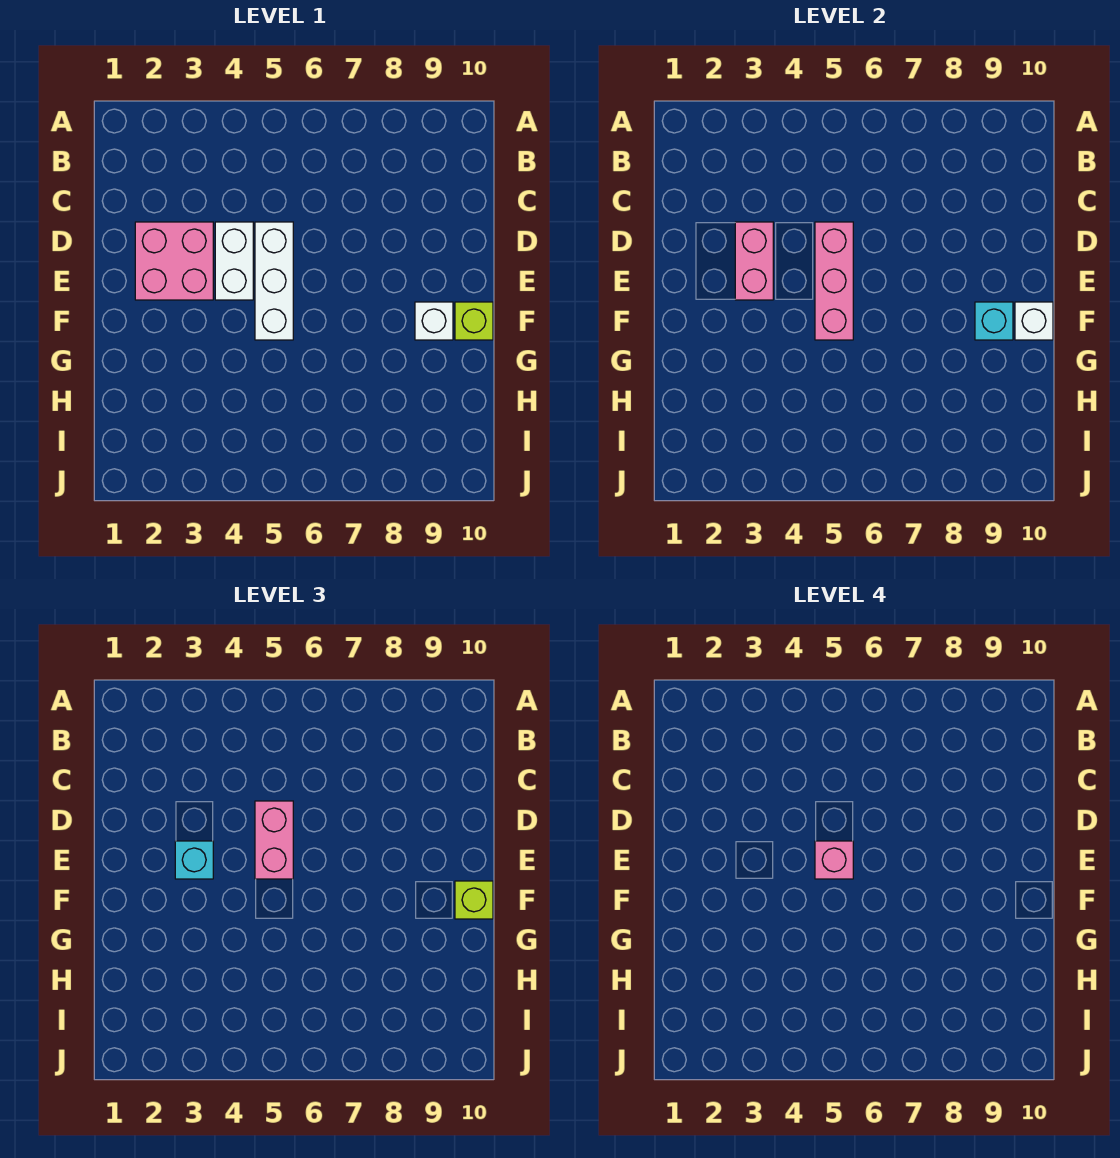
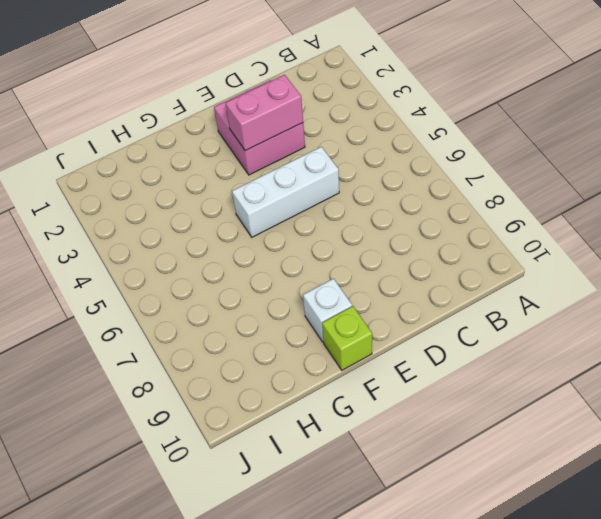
none -> white 1x2 brick [215,222,253,300]
none -> pink 1x3 brick [815,222,853,340]
none -> cyan 1x1 brick [975,302,1013,340]

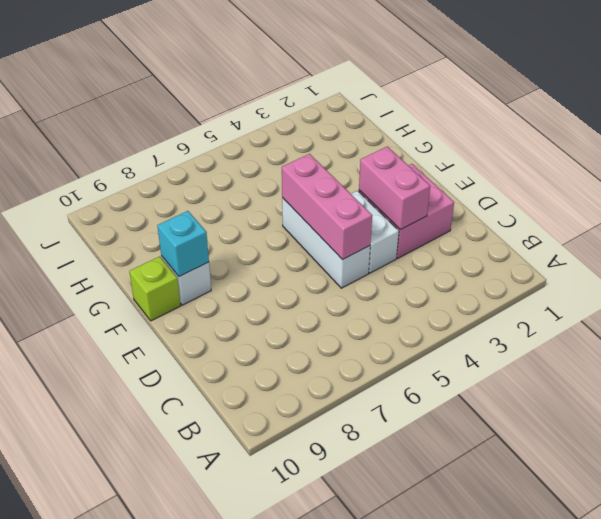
none -> white 1x1 brick [1015,302,1053,340]
none -> pink 1x2 brick [255,801,293,879]
none -> cyan 1x1 brick [175,841,213,879]

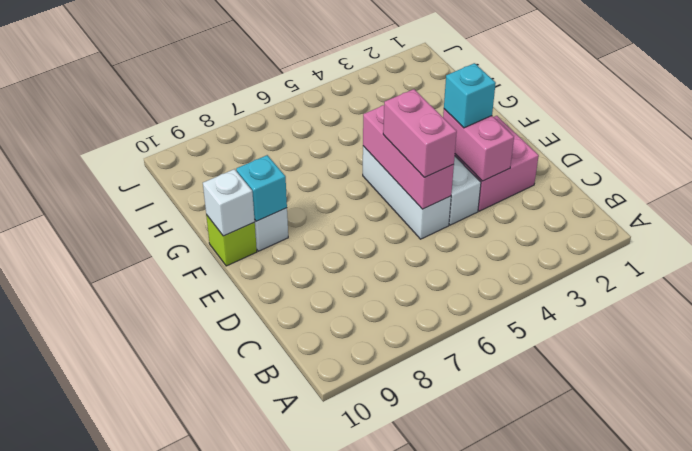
none -> lime 1x1 brick [455,881,493,919]
none -> pink 1x1 brick [815,841,853,879]

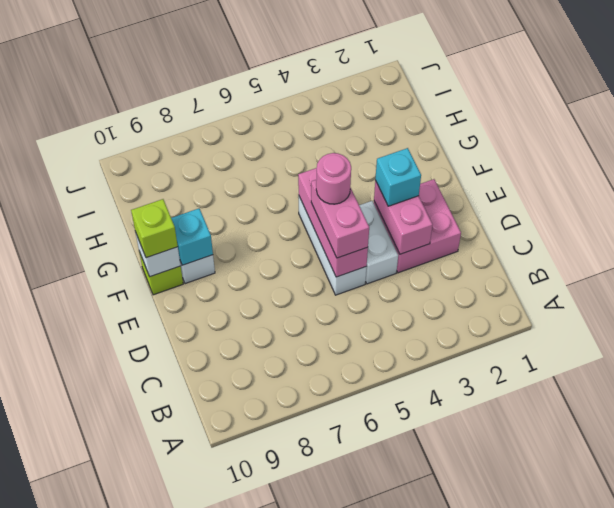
pink 1x1 round brick [316,153,351,204] -> pink 1x1 brick [815,841,853,879]

